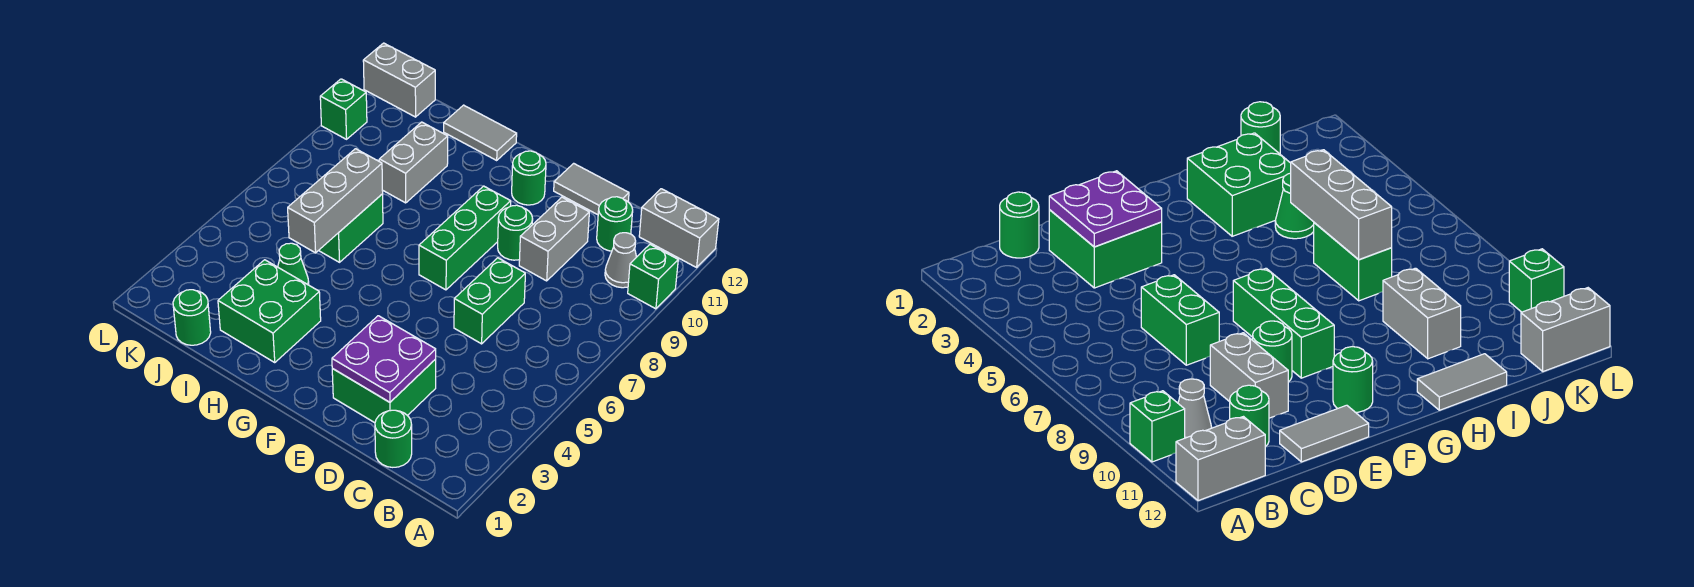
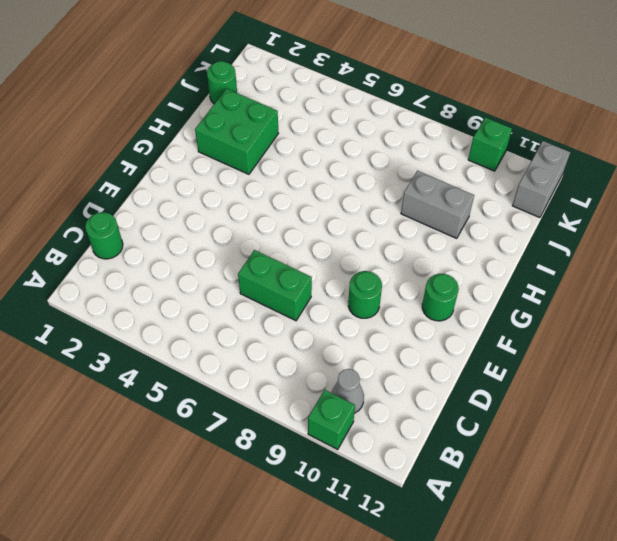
none -> grey 1x2 brick [639,189,719,267]
none -> green 1x1 round brick [597,197,633,251]
none -> green 2x2 brick [332,359,436,423]

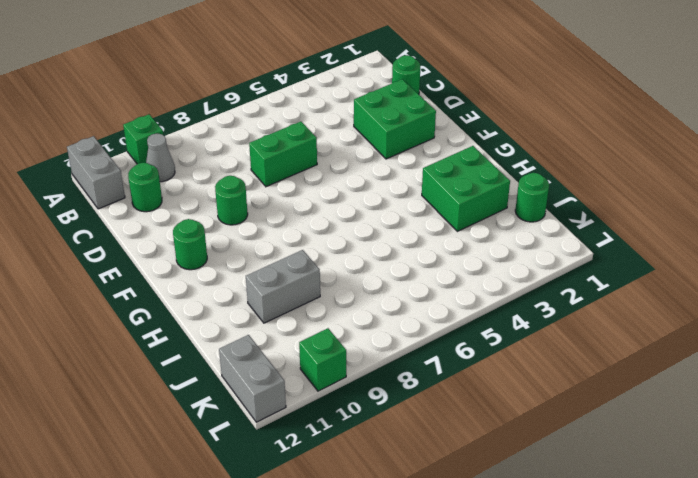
none -> grey 1x2 brick [519,197,589,281]
none -> grey 1x2 tile [554,163,629,215]
none -> green 1x3 brick [419,186,511,290]

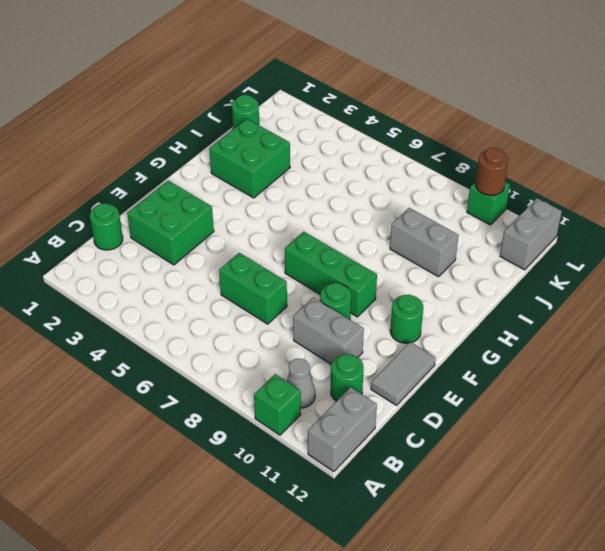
brown 1x1 round brick [476,148,508,195] -> none
none -> grey 1x2 tile [444,105,517,160]
none -> green 1x1 cone [278,243,309,285]
none -> green 1x2 brick [319,194,383,262]

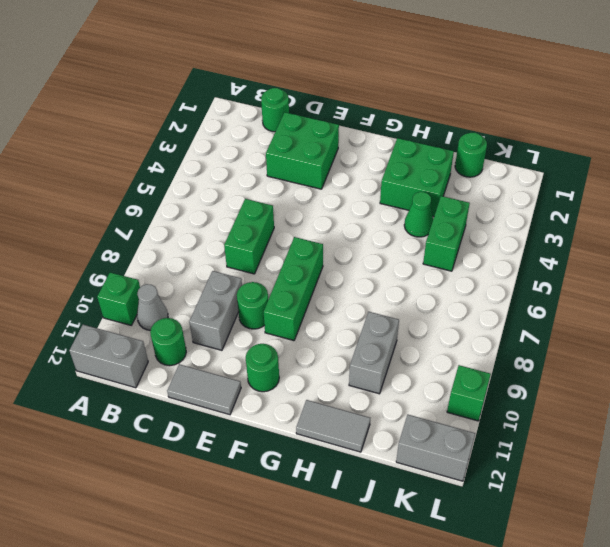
green 1x2 brick [423,196,470,271] -> green 1x2 brick moved to [319,194,383,262]
none -> purple 2x2 plate [332,316,436,402]
none -> grey 1x3 brick [288,149,383,253]

